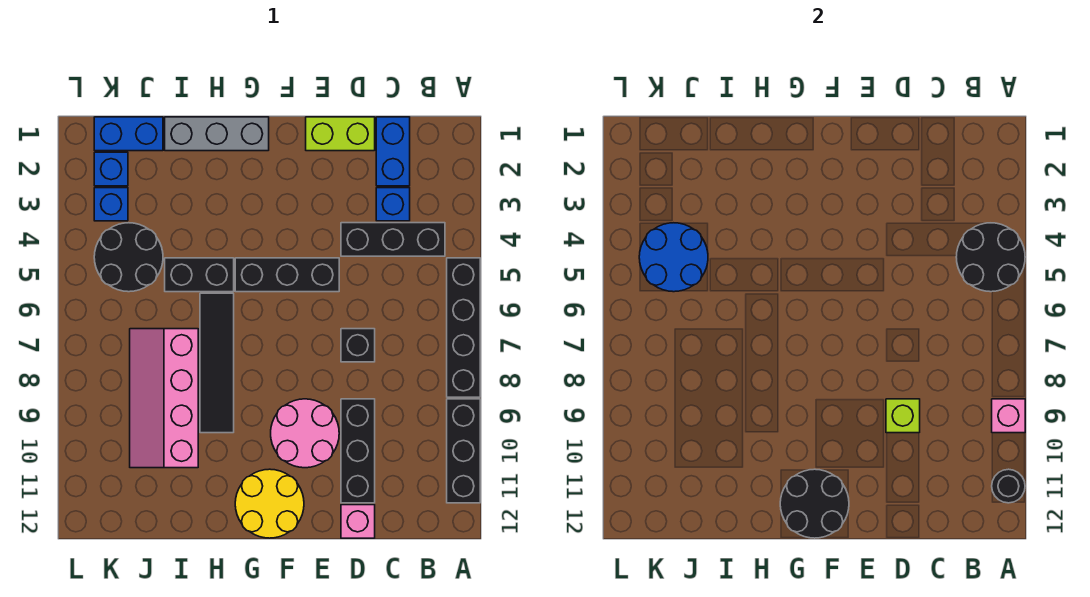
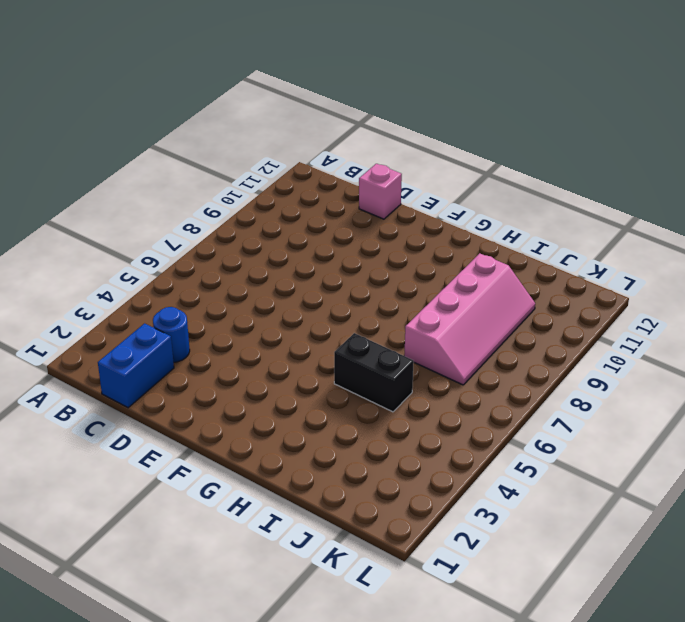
blue 1x1 round brick [153,307,190,362] -> blue 1x1 brick [376,188,410,221]
none -> black 1x4 brick [447,258,480,397]
none -> black 1x3 brick [447,399,480,503]
none -> black 1x3 brick [341,223,445,256]

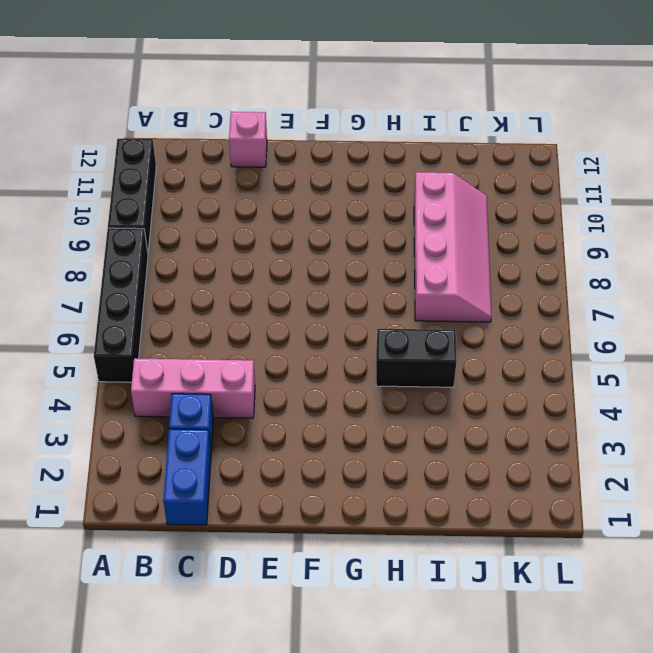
pink 1x3 brick [131,358,255,418] -> black 1x3 brick [341,223,445,256]
none -> lime 1x2 brick [306,117,375,151]
none -> black 1x1 brick [341,329,375,362]
none -> black 1x3 brick [341,399,375,503]

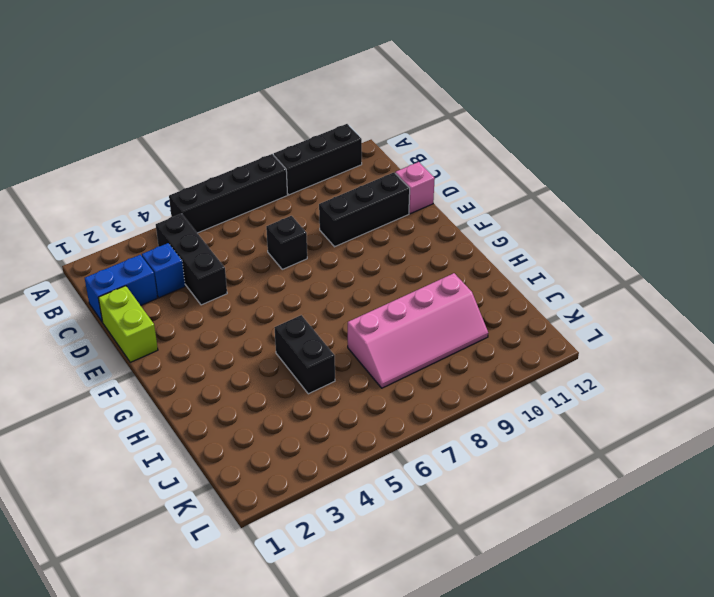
none -> black 1x3 brick [235,258,339,292]
none -> pink 2x2 round brick [271,399,339,468]
none -> yellow 2x2 round brick [235,469,304,538]

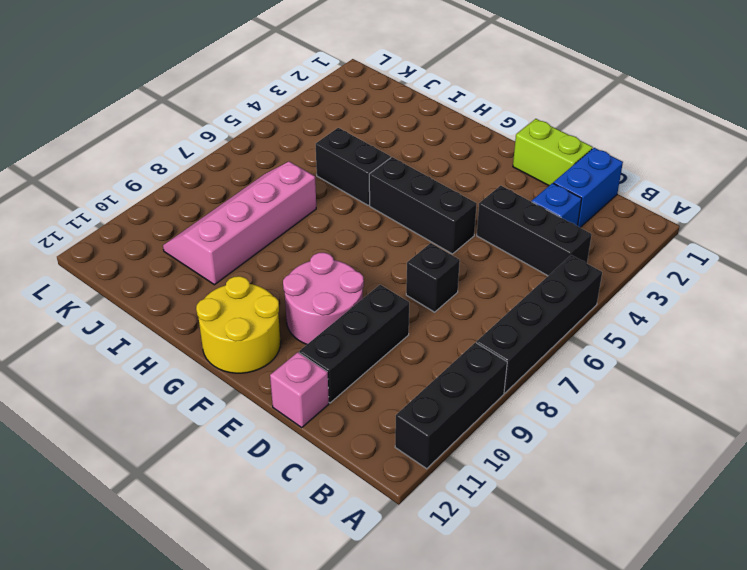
none -> grey 1x3 brick [165,117,269,151]
none -> black 1x4 tile [200,293,234,433]
none -> blue 1x2 brick [94,117,163,151]

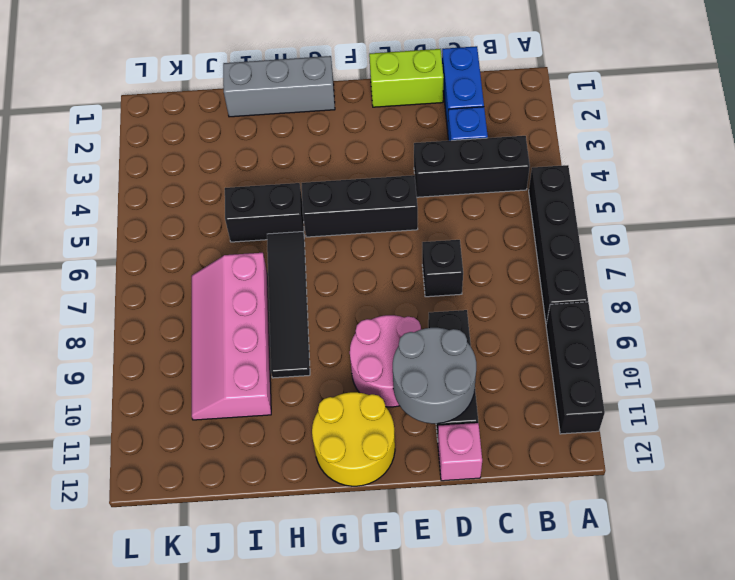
grey 2x2 round brick [393,328,476,424] -> none
none -> blue 1x2 brick [94,117,163,151]
none -> black 2x2 round brick [94,223,163,292]
none -> blue 1x1 brick [94,152,128,186]

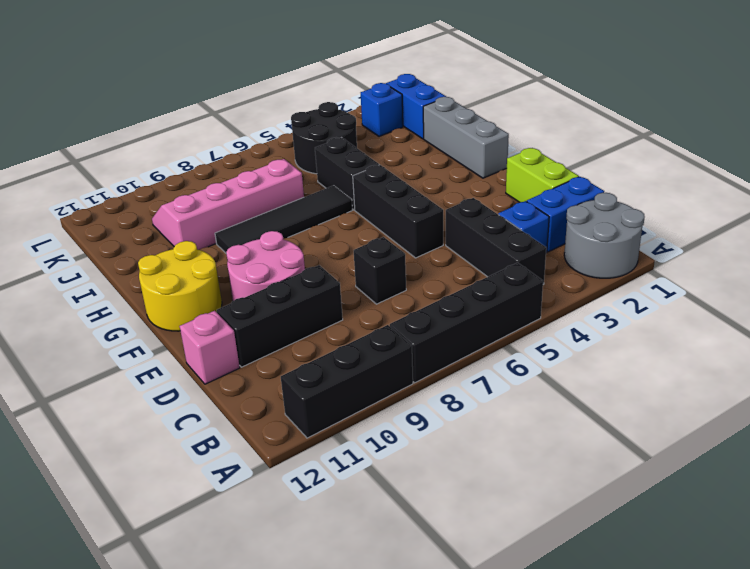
grey 2x2 round brick [564,193,645,278] -> none
none -> blue 1x1 brick [94,188,128,221]
none -> black 2x2 round brick [956,223,1025,292]
none -> pink 1x1 brick [992,399,1025,433]

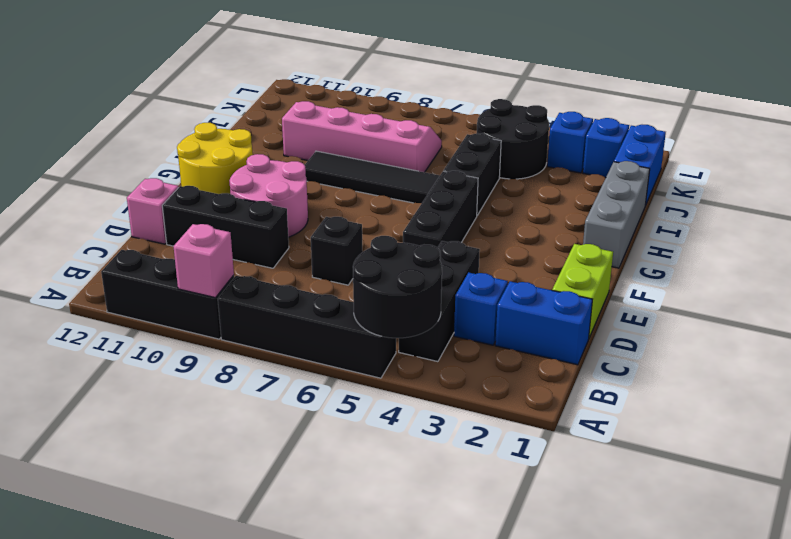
none -> black 1x1 round brick [992,469,1025,503]
none -> lime 1x1 brick [886,399,920,433]
none -> black 2x2 round brick [780,469,849,538]

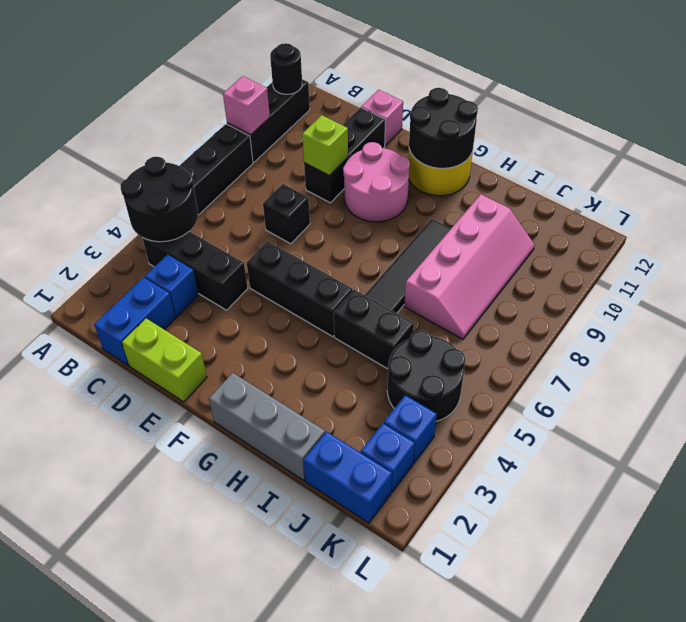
none -> blue 2x2 round brick [639,223,708,292]

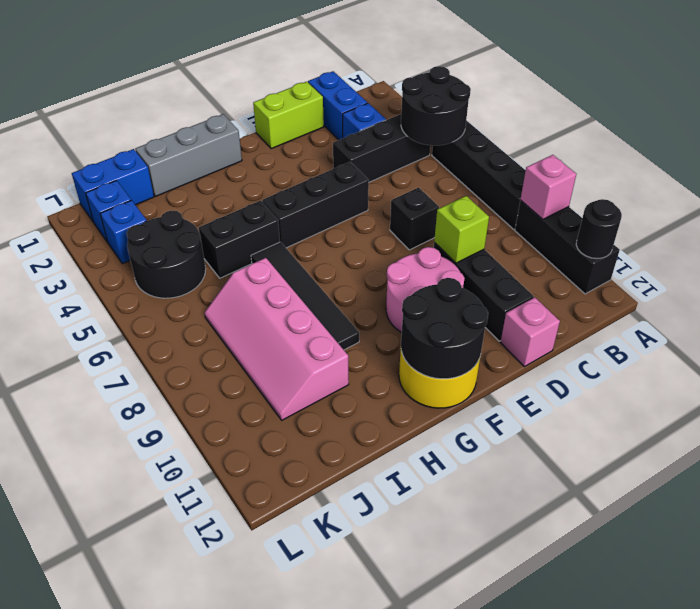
none -> blue 2x2 round brick [639,223,708,292]

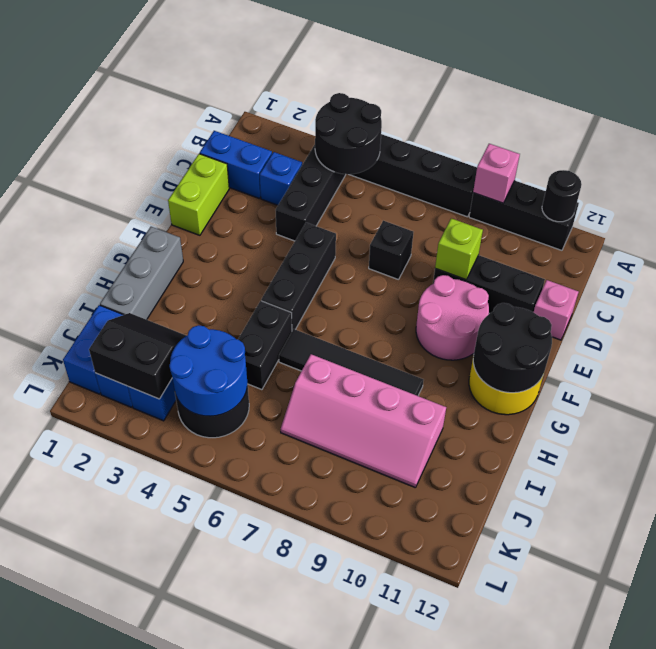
black 2x2 slope [89,313,186,399] -> none

